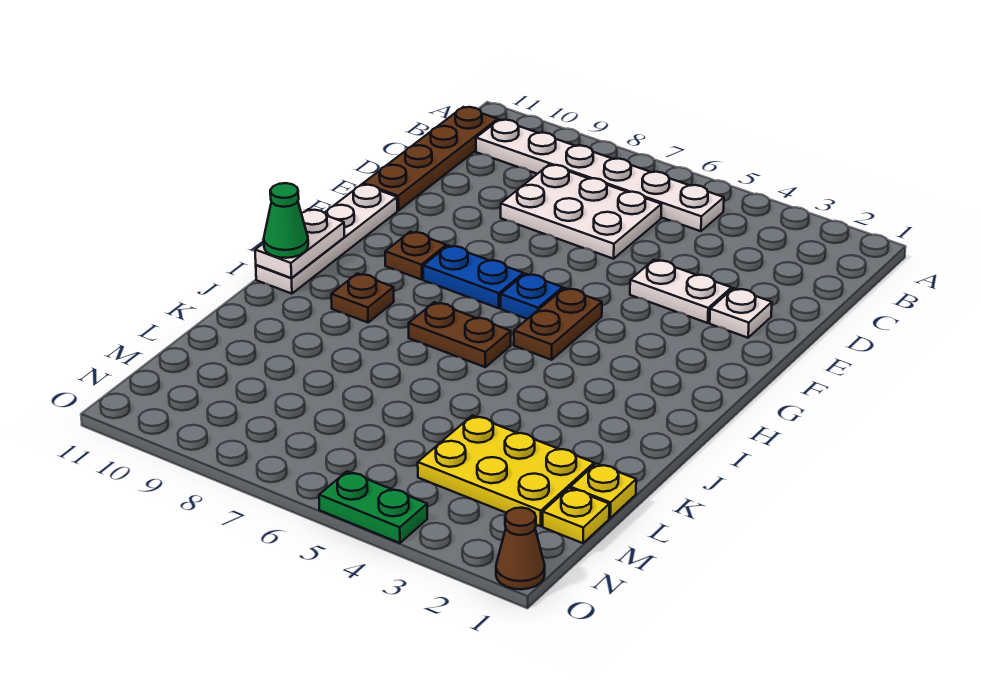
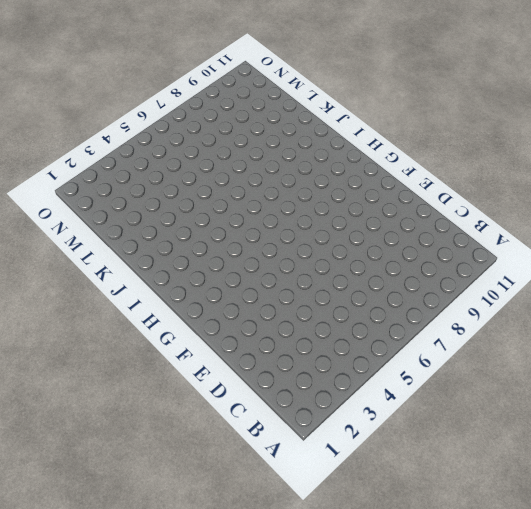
none -> white 1x6 plate [476,120,724,231]
none -> brown 1x4 plate [363,107,498,211]
none -> white 2x3 plate [501,165,661,259]

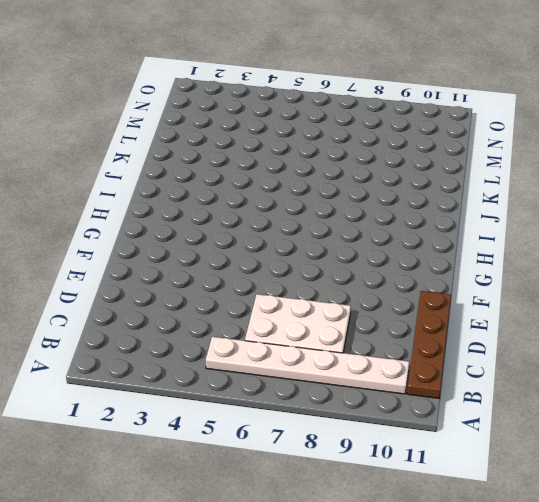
none -> white 1x1 plate [710,288,772,338]
none -> white 1x2 plate [630,260,731,323]
none -> white 1x4 plate [256,184,397,294]

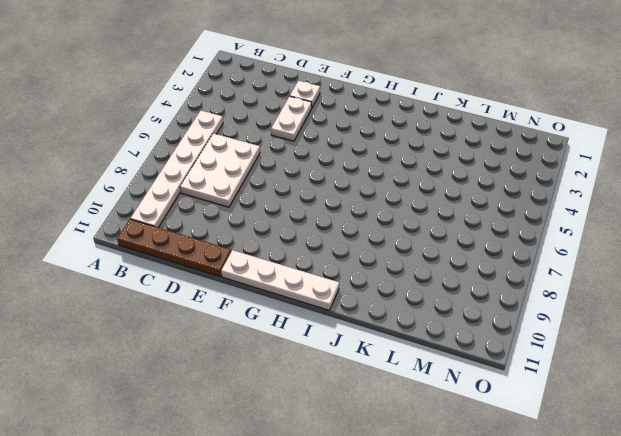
none -> brown 1x2 plate [514,288,602,360]
none -> blue 1x1 plate [501,274,563,319]
none -> blue 1x2 plate [423,245,523,308]

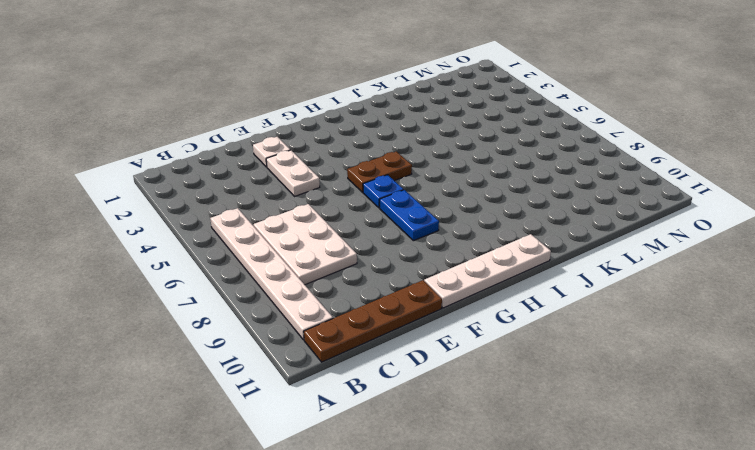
none -> brown 1x1 plate [385,232,446,280]
none -> brown 1x2 plate [409,302,511,367]
none -> brown 1x1 plate [331,274,394,323]

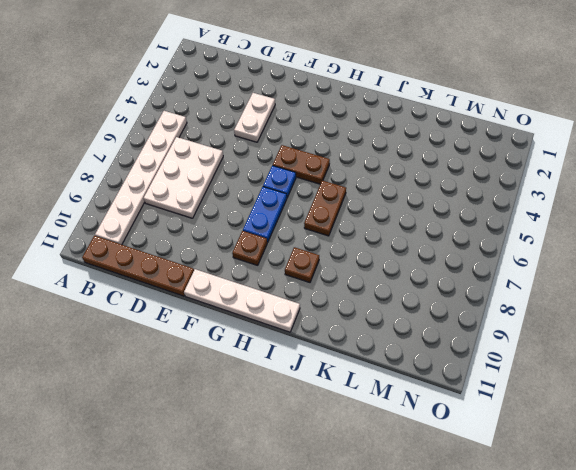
none -> white 1x1 plate [710,288,772,338]
none -> yellow 1x1 plate [570,464,636,518]
none -> yellow 2x3 plate [418,415,594,526]

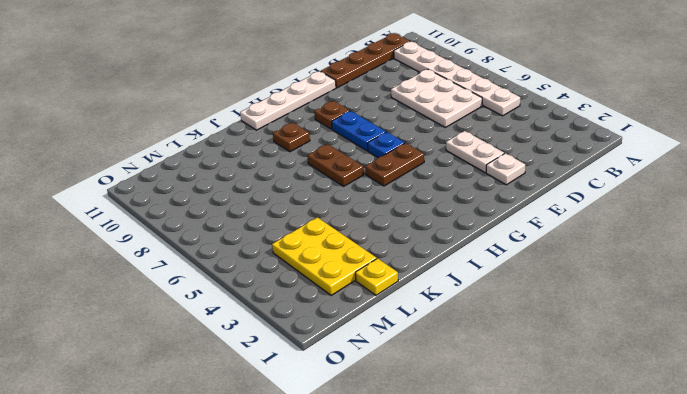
none -> yellow 1x1 plate [543,488,609,543]
none -> brown 1x1 cone [496,508,545,589]
none -> green 1x2 plate [319,471,427,543]

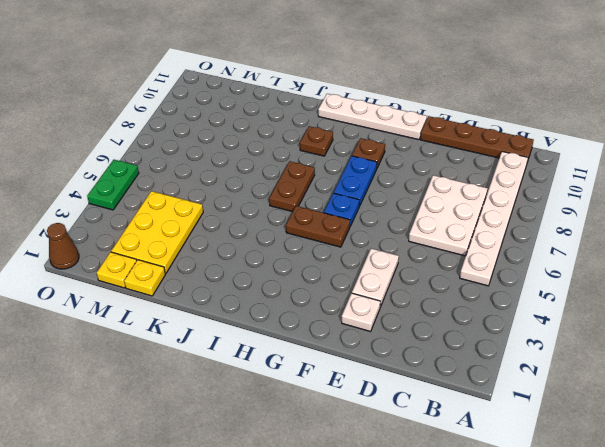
none -> white 1x2 plate [255,209,344,278]
none -> green 1x1 cone [264,183,308,258]

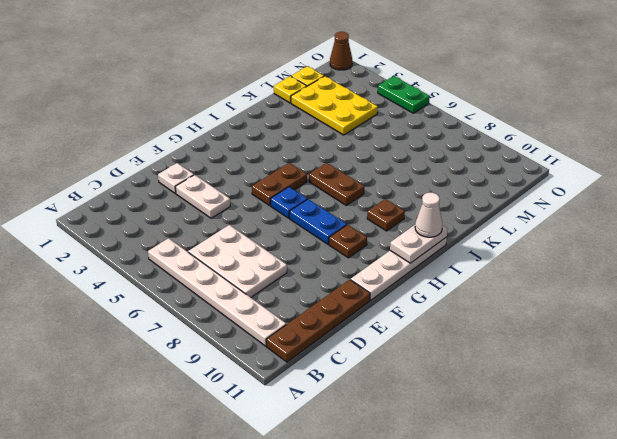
white 1x1 cone [415,193,442,237] -> green 1x1 cone [264,183,308,258]

